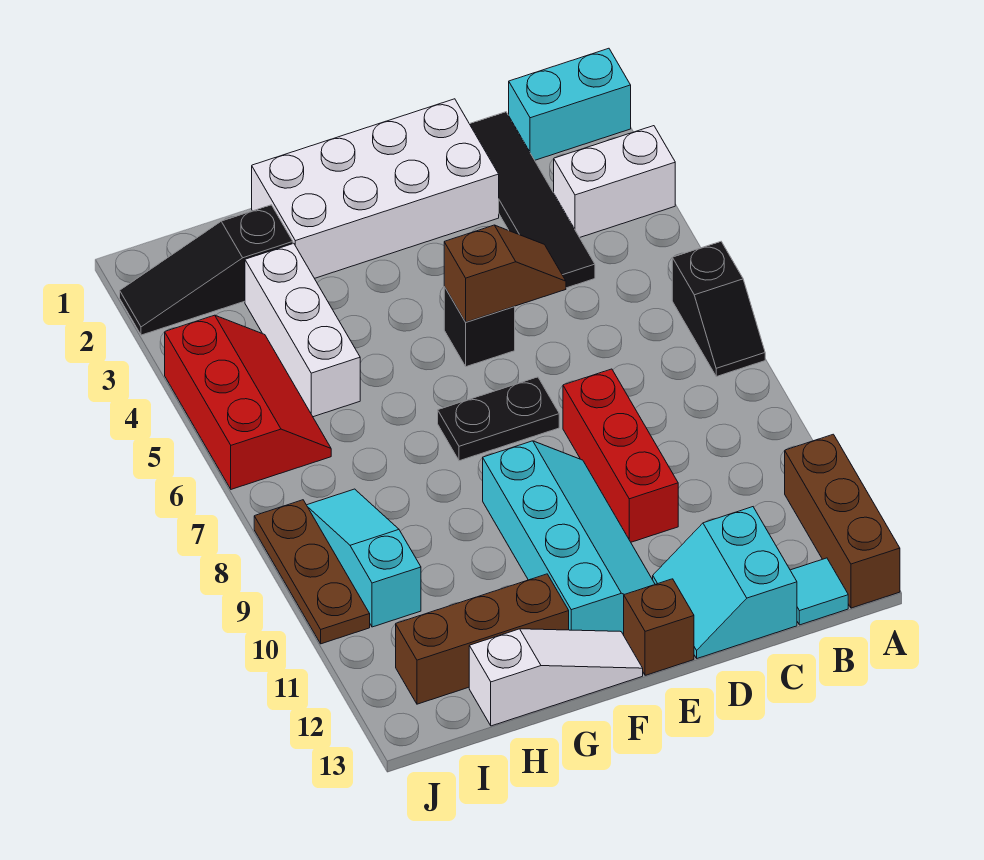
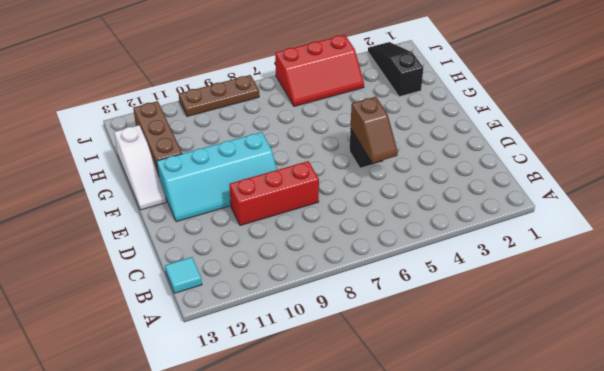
none -> cyan 1x2 brick [509,48,631,160]
none -> white 1x2 brick [554,126,675,238]
none -> black 1x2 slope [672,242,765,376]

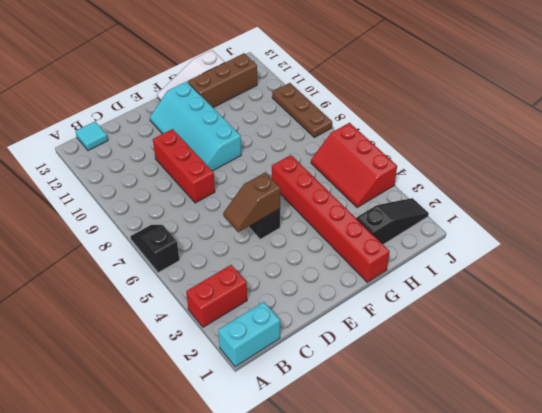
red 1x2 brick [186,265,247,327] -> white 1x2 brick [554,126,675,238]
red 1x6 brick [272,155,390,282] -> white 2x4 brick [252,99,499,278]
none -> brown 1x3 brick [785,434,900,608]
none -> black 1x4 tile [470,112,595,288]
none -> cyan 2x2 slope [653,507,797,658]

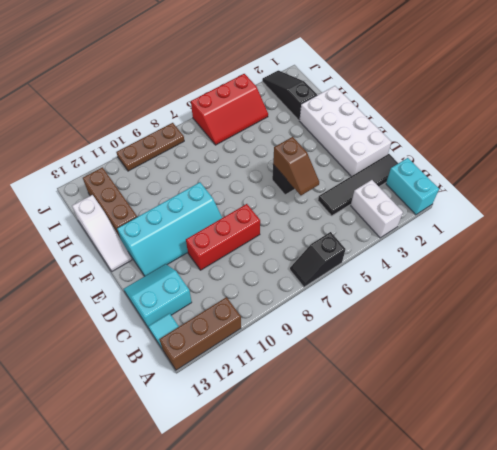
none -> black 1x2 plate [438,377,559,461]
none -> brown 1x1 brick [624,579,694,675]
none -> white 1x3 brick [245,243,360,417]

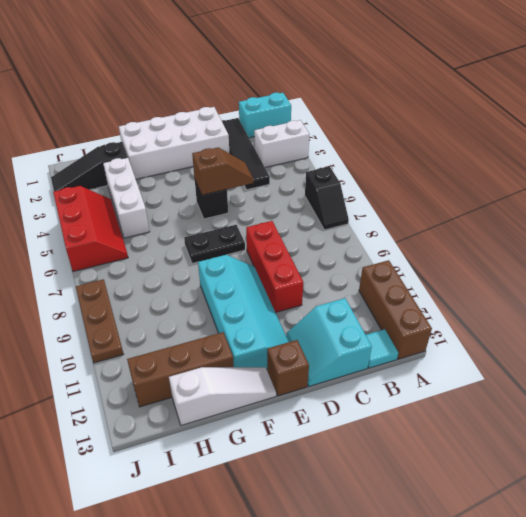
none -> cyan 1x3 slope [307,489,421,627]

